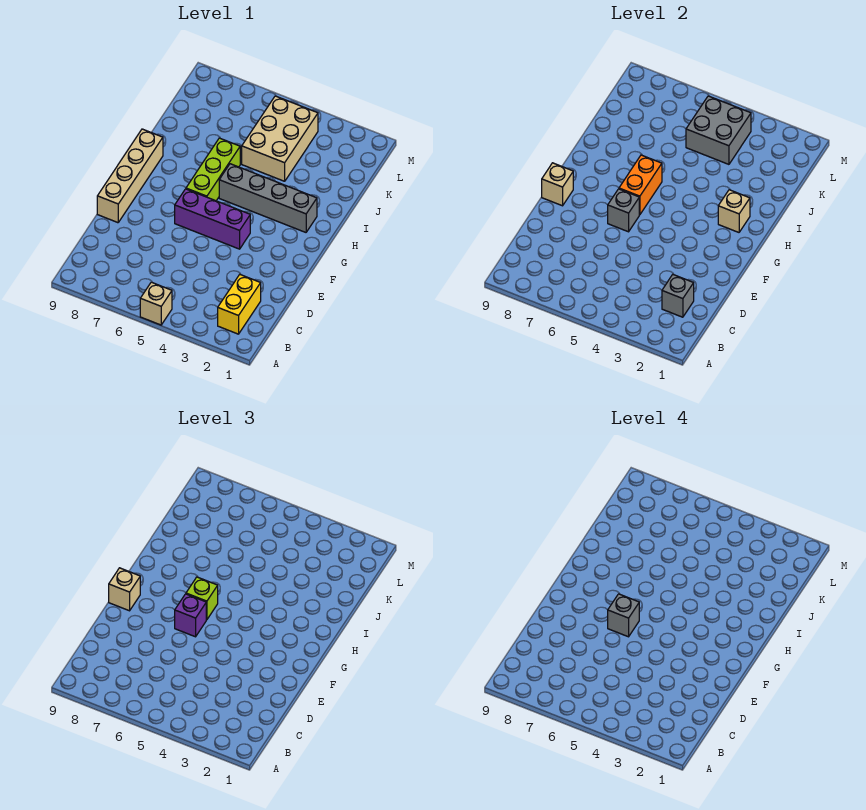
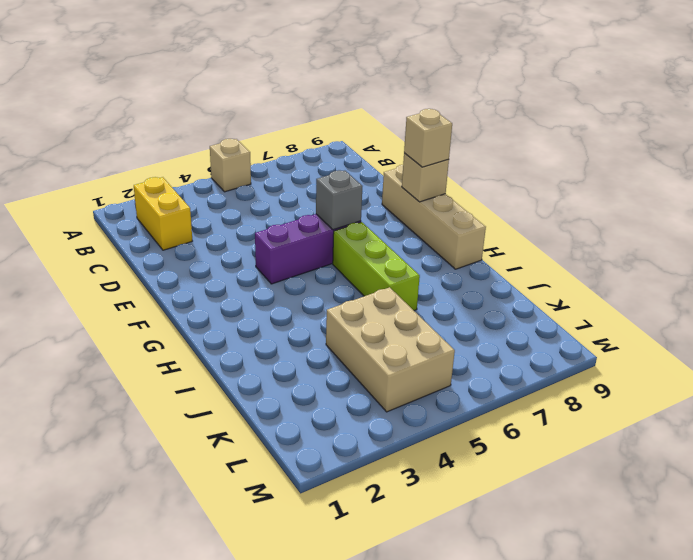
none -> grey 1x4 brick [219,164,317,232]
none -> grey 1x1 brick [662,274,694,317]
none -> orange 1x2 brick [619,155,662,215]

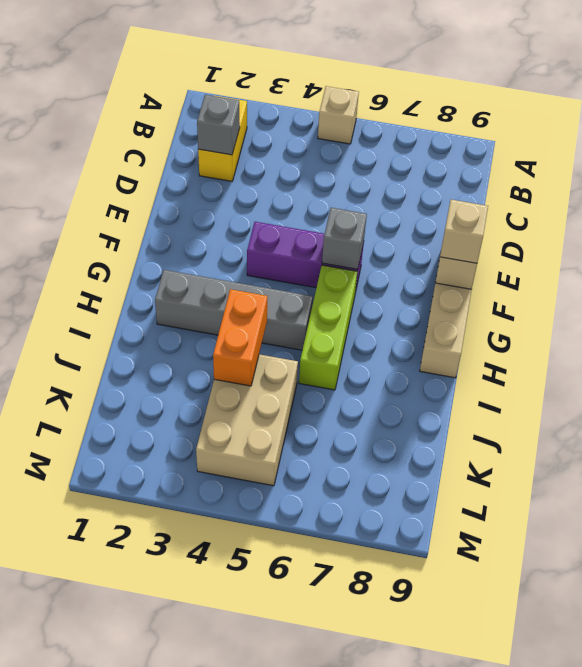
orange 1x2 brick [213,289,267,386] -> orange 1x2 brick moved to [619,155,662,215]
none -> tan 1x1 brick [718,190,750,232]
none -> grey 2x2 brick [686,96,751,164]
none -> purple 1x1 brick [175,594,206,637]

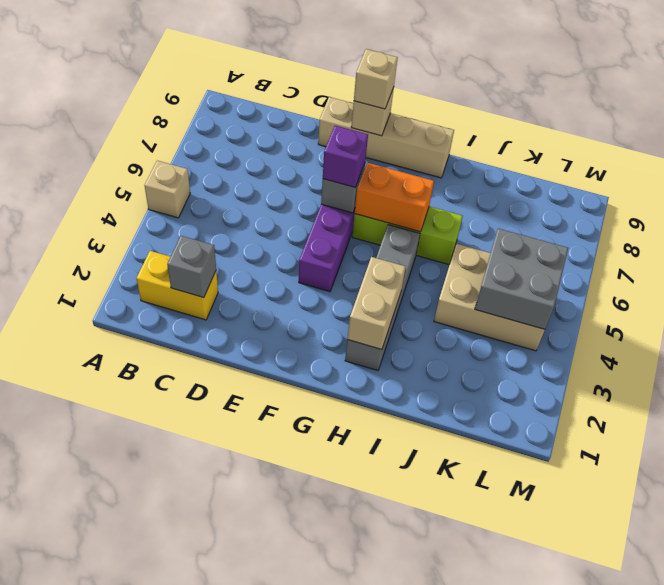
tan 1x2 brick [347,257,406,350] -> tan 1x1 brick [718,190,750,232]
none -> lime 1x1 brick [186,577,218,620]
none -> grey 1x1 brick [608,594,639,637]

